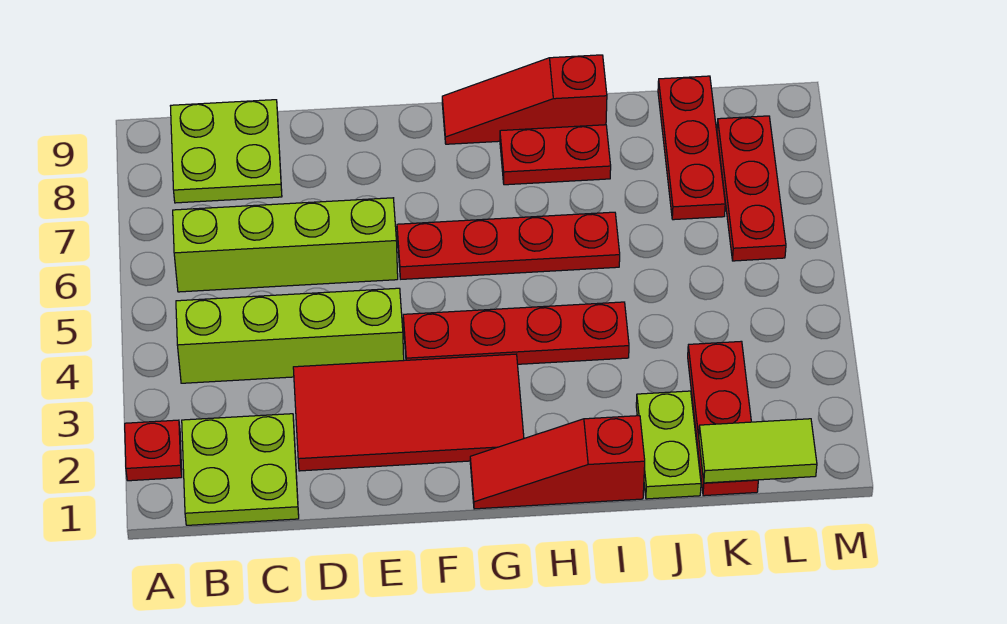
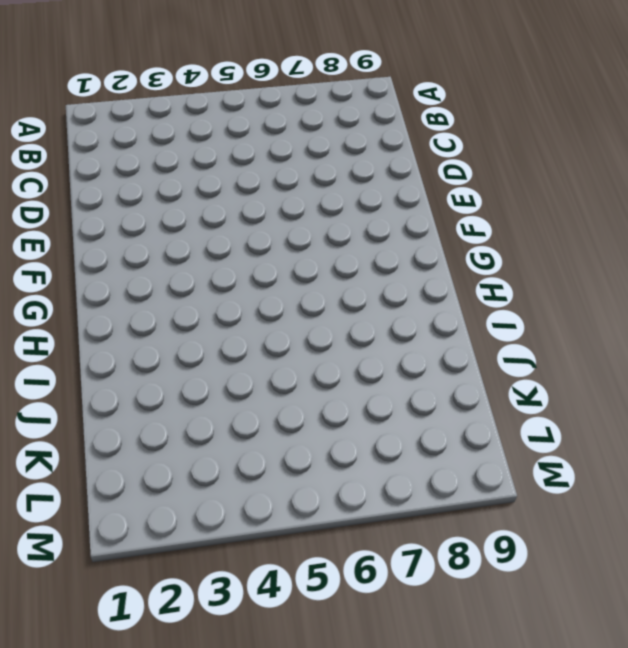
none -> red 1x1 plate [125,420,182,481]
none -> lime 2x2 plate [182,414,299,525]
none -> lime 1x4 brick [176,288,404,383]

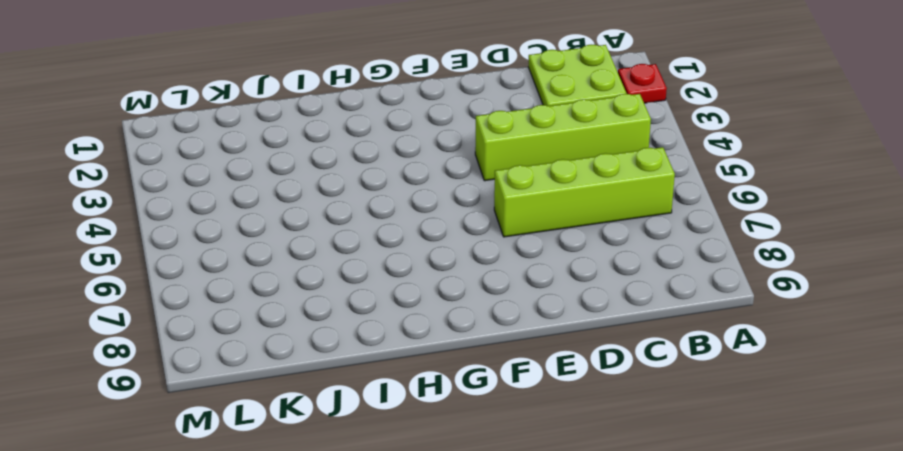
none -> lime 2x2 plate [171,100,282,203]
none -> red 2x4 tile [293,354,524,471]
none -> red 1x4 plate [403,302,629,364]

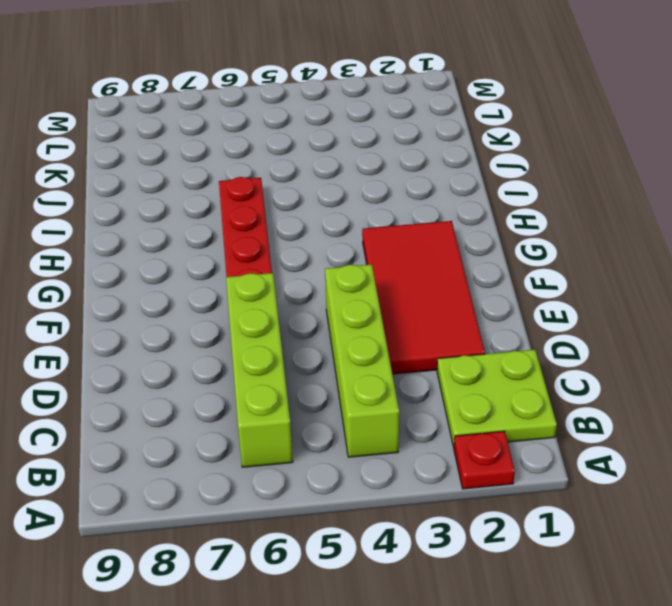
none -> lime 2x2 plate [171,100,282,203]
none -> red 1x4 plate [403,302,629,364]
none -> red 1x3 slope [470,416,645,509]

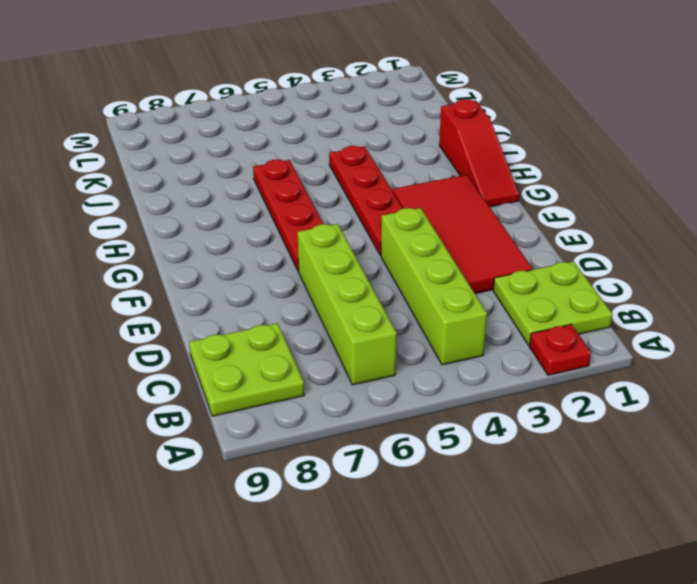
none -> red 1x3 slope [442,55,607,144]
none -> red 1x2 plate [500,125,611,185]
none -> lime 1x2 plate [636,391,701,499]

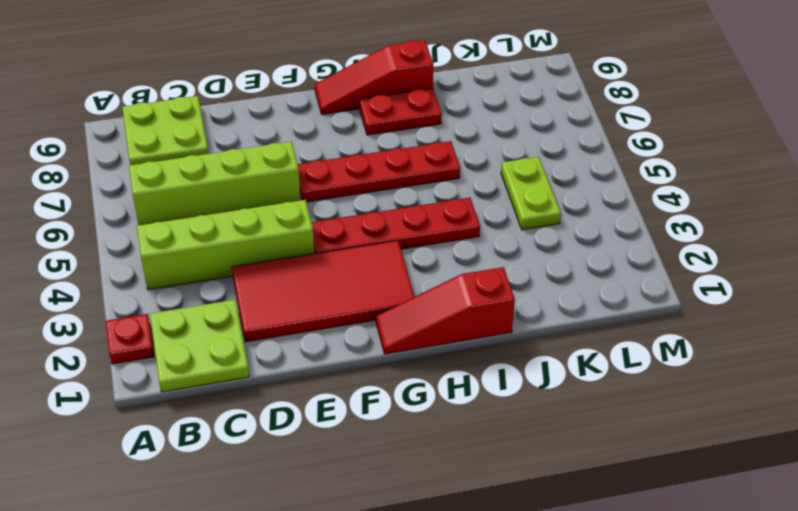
lime 1x2 plate [501,157,561,230] -> lime 1x2 plate moved to [636,391,701,499]
none -> red 1x3 plate [688,341,758,496]
none -> red 1x3 plate [658,76,725,220]
none -> red 1x3 plate [717,116,786,261]

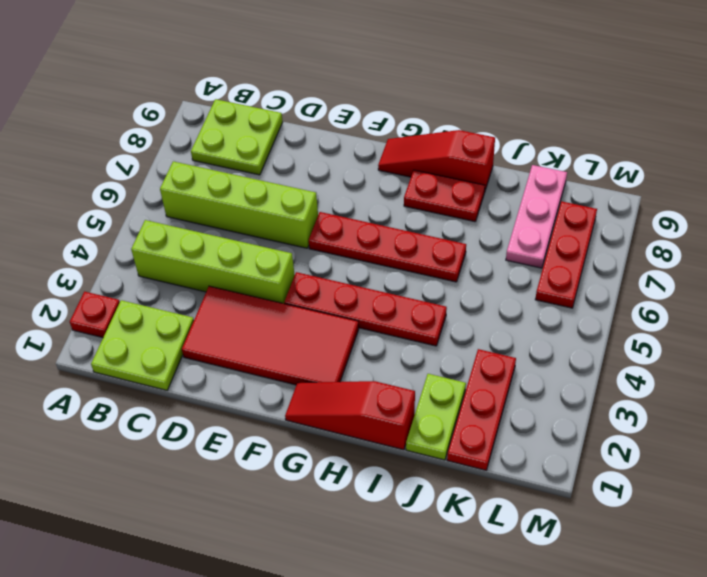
pink 1x3 plate [506,165,567,268] -> red 1x3 plate [658,76,725,220]
none -> lime 1x2 tile [699,419,817,483]

